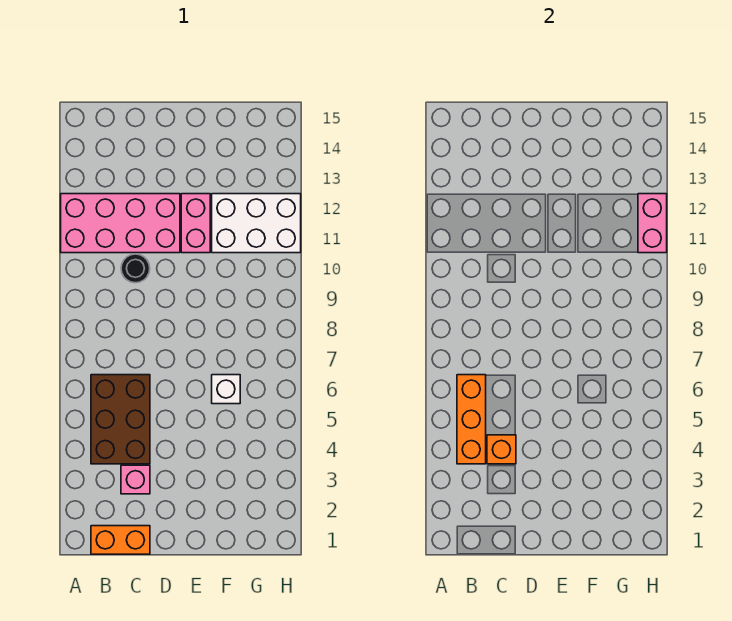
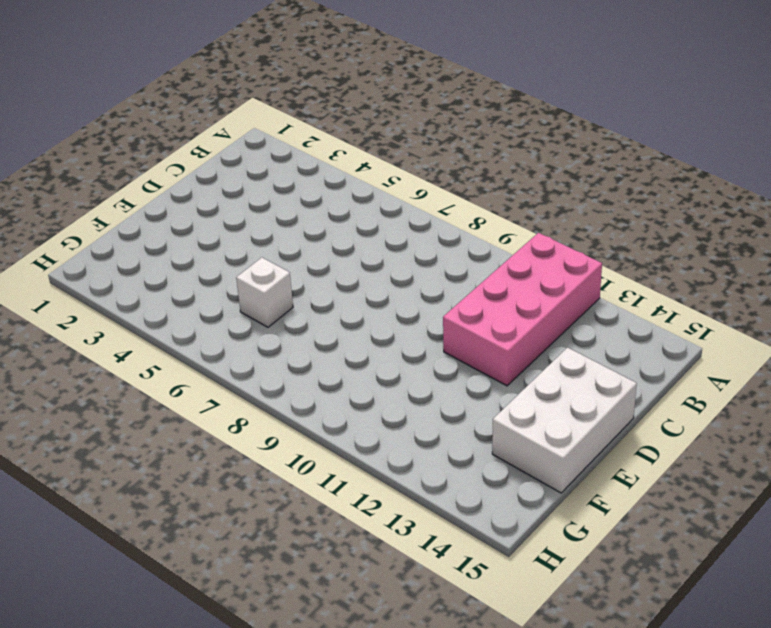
white 2x3 brick [492,348,637,493] -> white 2x3 brick moved to [212,194,301,253]
none -> orange 1x2 brick [91,526,150,554]
none -> brown 2x3 brick [91,375,150,464]

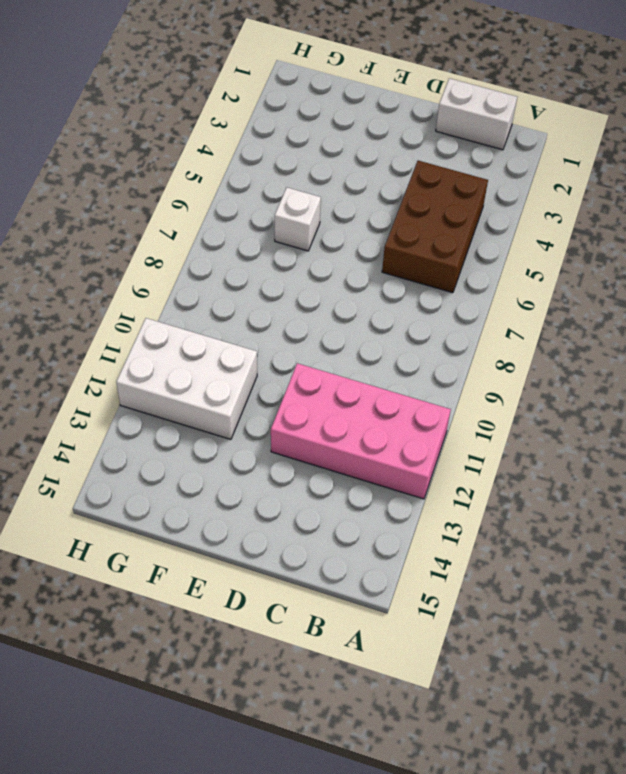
white 1x2 brick [436,78,517,150] -> orange 1x2 brick [91,526,150,554]
none -> pink 1x1 brick [121,465,150,494]
none -> black 1x1 round brick [121,254,150,283]

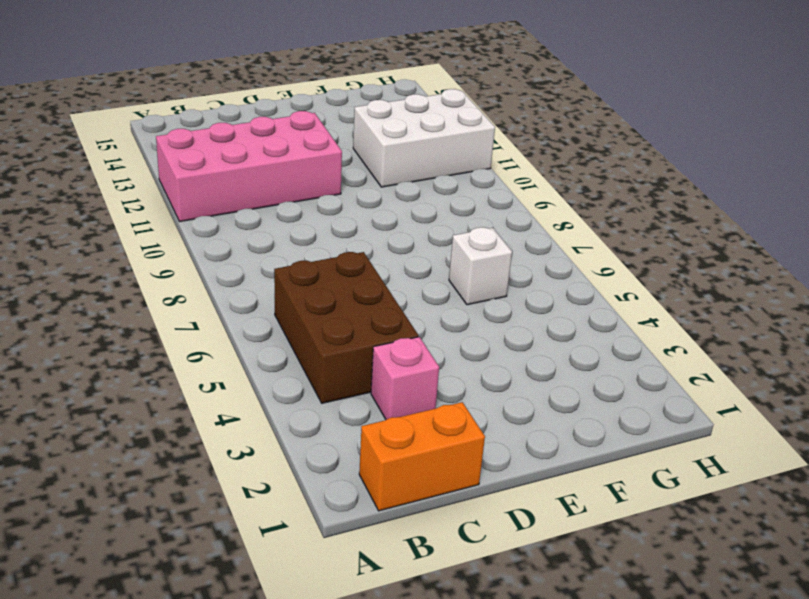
none -> black 1x1 round brick [121,254,150,283]
none -> pink 1x2 brick [181,194,210,253]

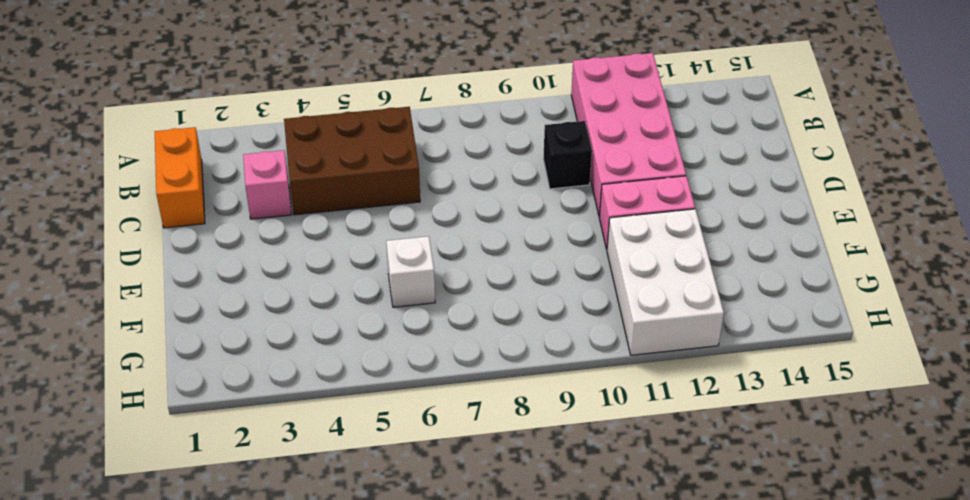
black 1x1 brick [543,121,592,189] -> black 1x1 round brick [121,254,150,283]
none -> orange 1x3 brick [457,375,486,464]
none -> orange 1x1 brick [487,435,516,464]

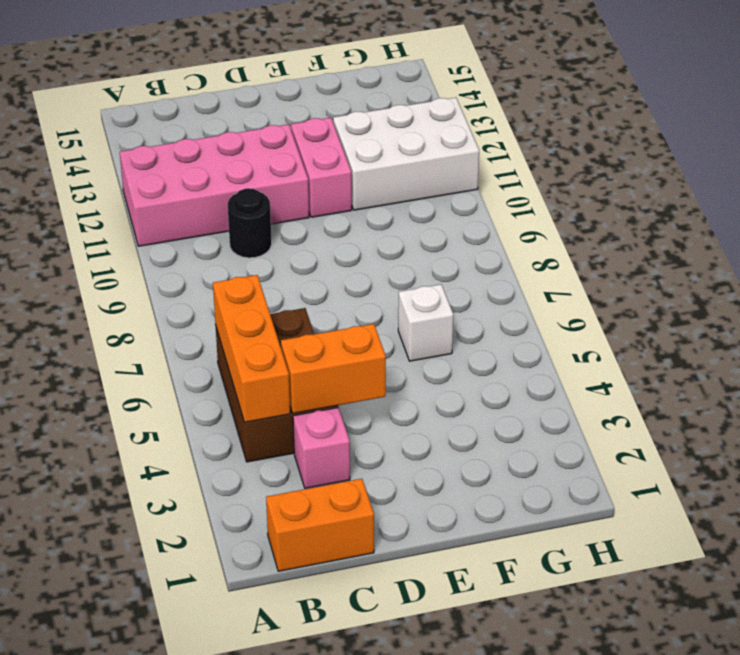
orange 1x2 brick [281,324,386,413] -> orange 1x1 brick [487,435,516,464]
none -> pink 1x2 brick [638,194,667,253]

